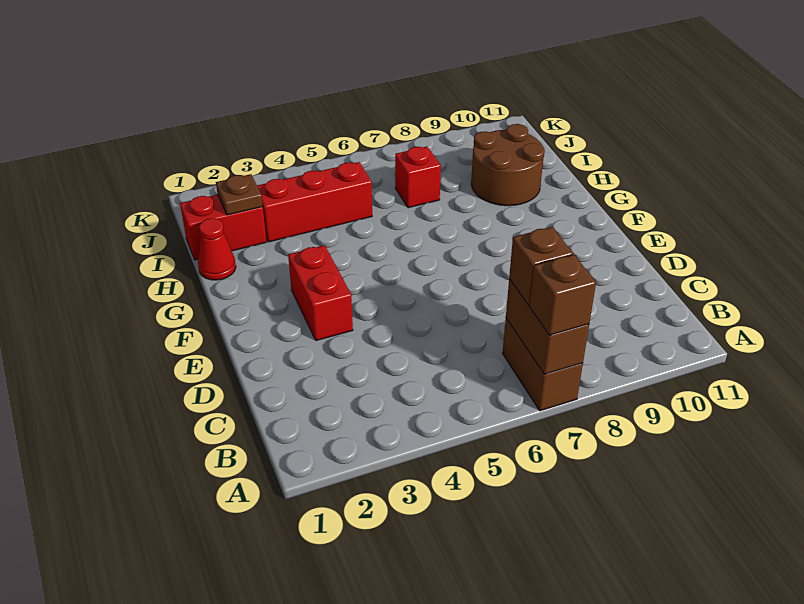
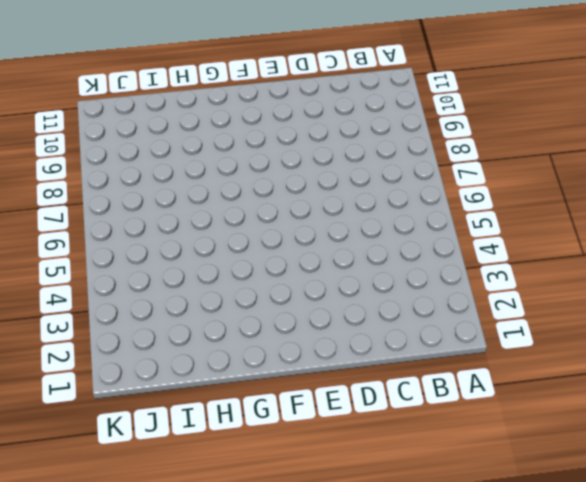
none -> brown 1x2 brick [502,318,583,411]
none -> red 1x2 brick [288,245,353,341]

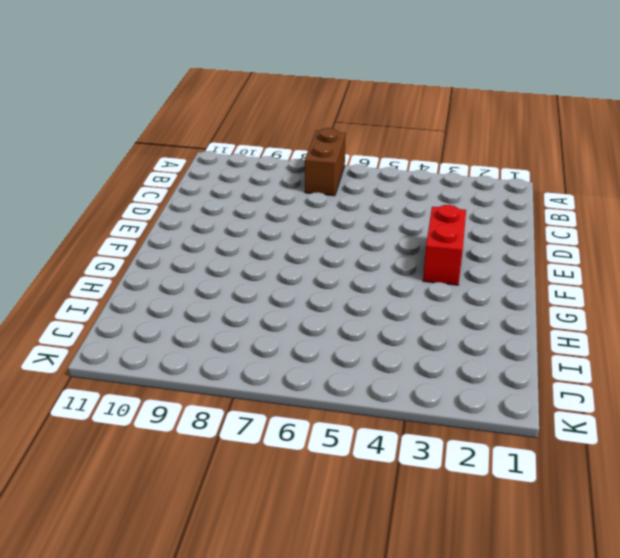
none -> red 1x1 cone [198,218,236,280]
none -> brown 2x2 round brick [471,124,545,206]

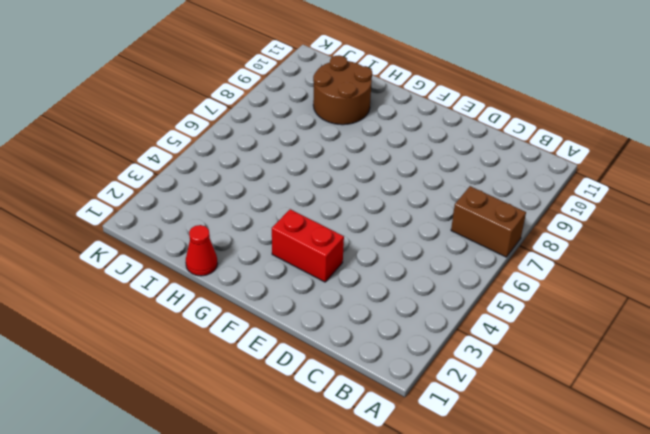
none -> red 1x2 brick [180,194,267,260]
none -> red 1x3 brick [257,162,372,242]

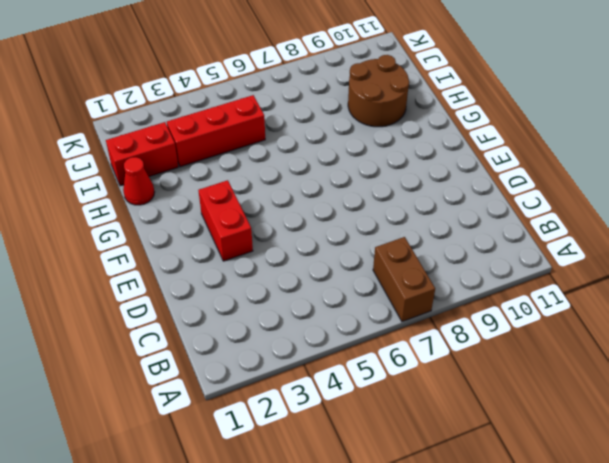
none -> red 1x1 brick [395,147,441,208]
none -> brown 1x2 brick [506,279,589,374]

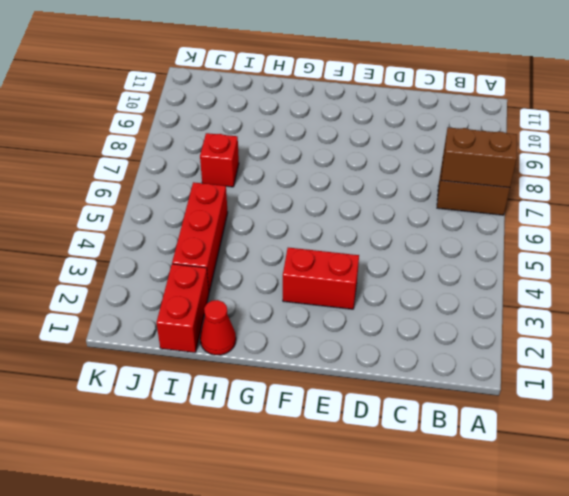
none -> brown 2x2 round brick [471,124,545,206]
none -> brown 1x1 plate [216,174,263,215]

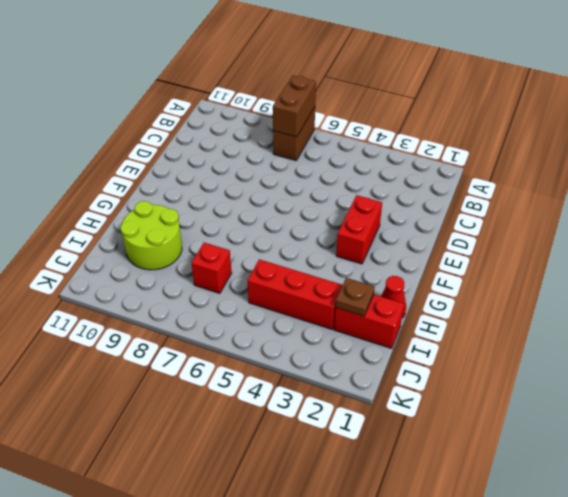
lime 2x2 round brick [120,201,182,270] -> brown 2x2 round brick [471,124,545,206]
none -> brown 1x1 brick [529,255,596,335]
none -> brown 1x1 brick [509,227,573,305]

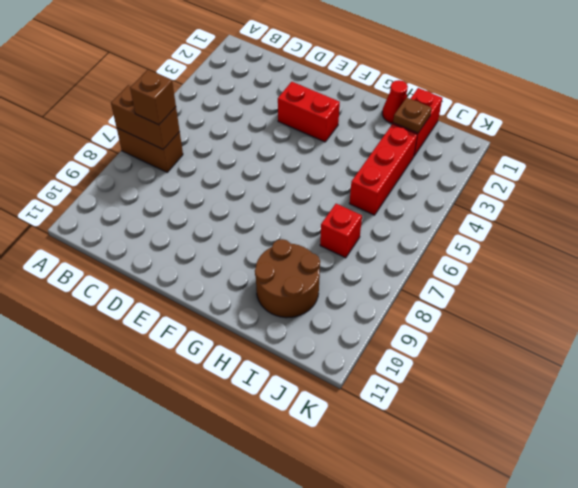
none -> brown 1x1 brick [529,255,596,335]

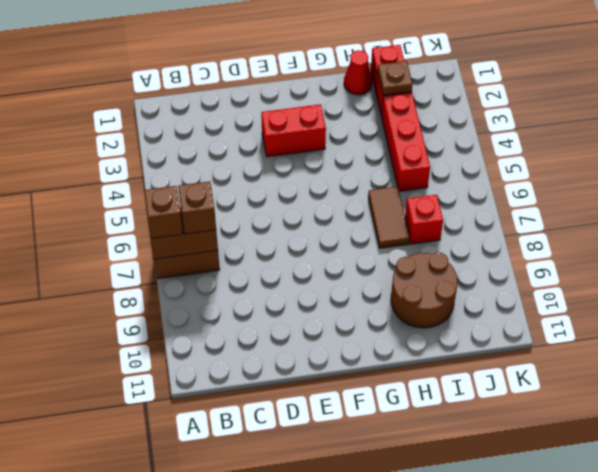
brown 1x2 tile [368,186,410,248] -> none

